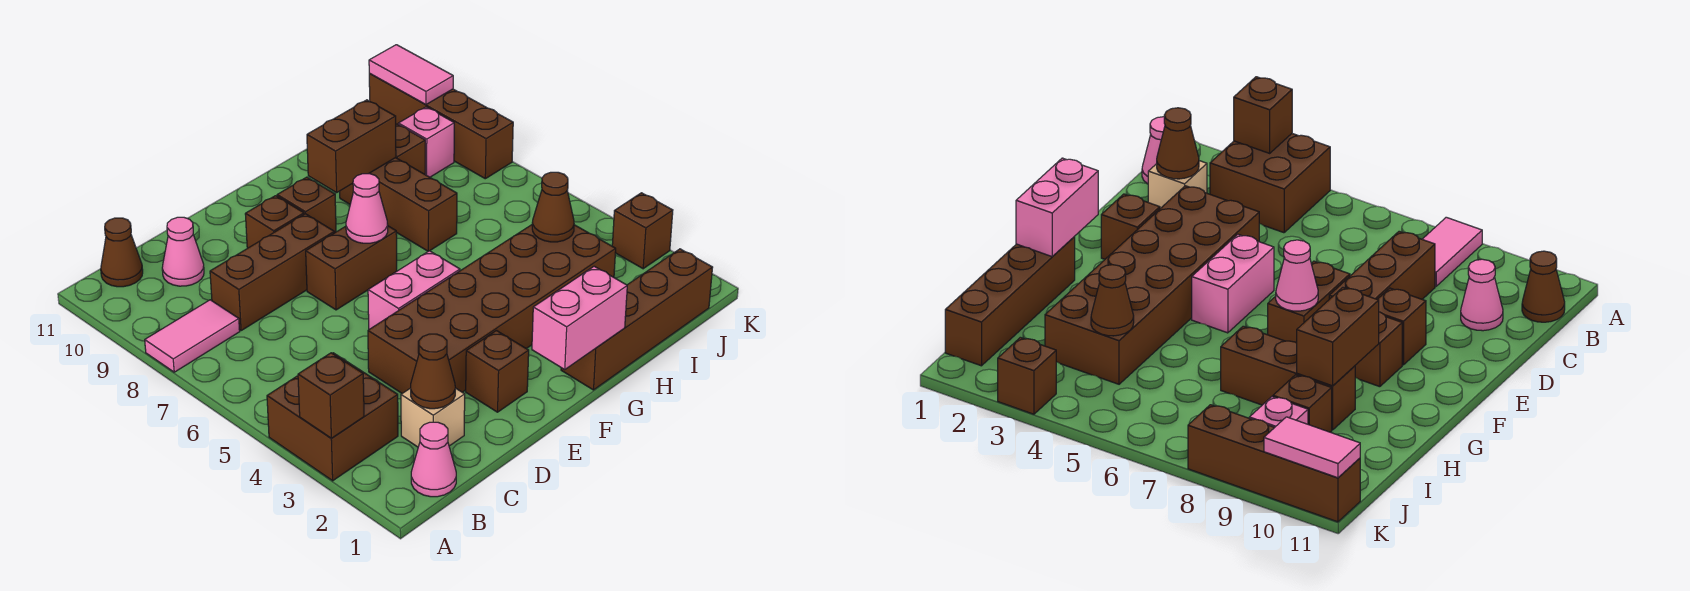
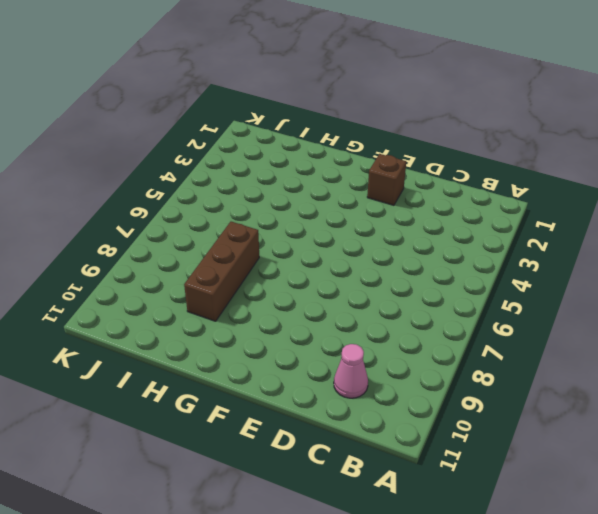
none -> brown 2x2 brick [267,353,398,481]
none -> pink 1x2 tile [145,300,240,372]
none -> pink 1x1 cone [411,422,456,497]

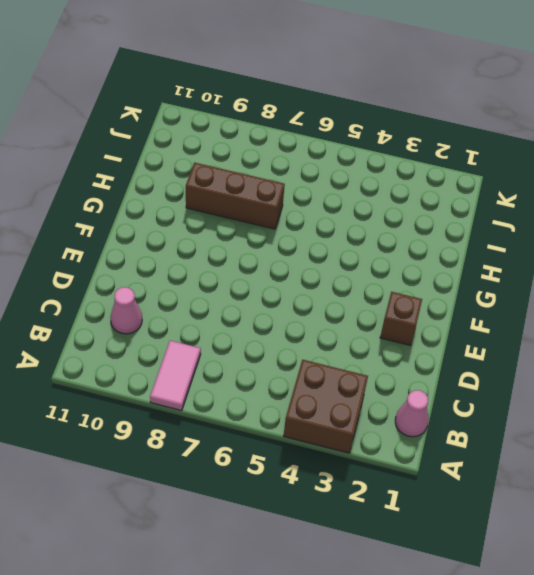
none -> brown 1x1 cone [101,218,143,287]
none -> tan 1x1 brick [401,388,465,447]
none -> brown 1x3 brick [210,214,334,331]

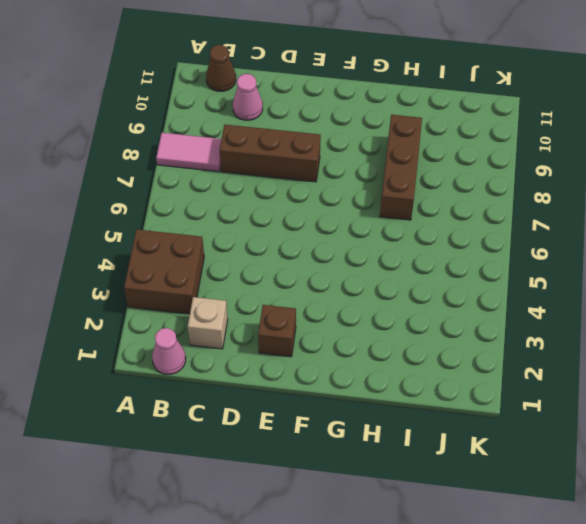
none -> brown 2x6 brick [368,225,616,393]
none -> pink 1x2 brick [368,251,460,329]
none -> brown 1x2 brick [306,226,397,310]

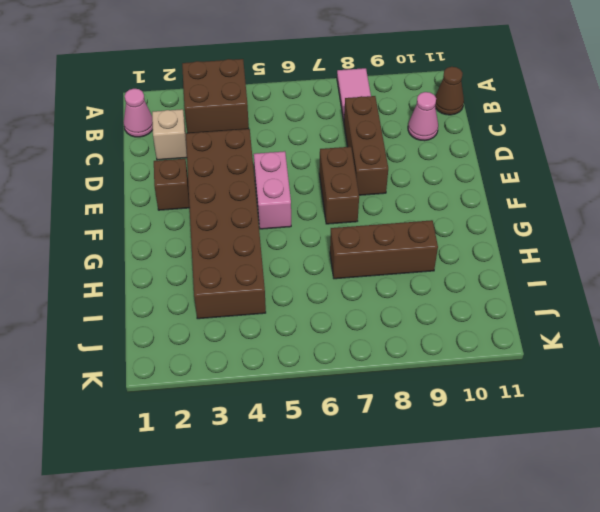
none -> brown 1x1 brick [245,196,304,248]
none -> brown 1x1 brick [277,177,336,233]
none -> brown 1x4 brick [561,249,713,390]

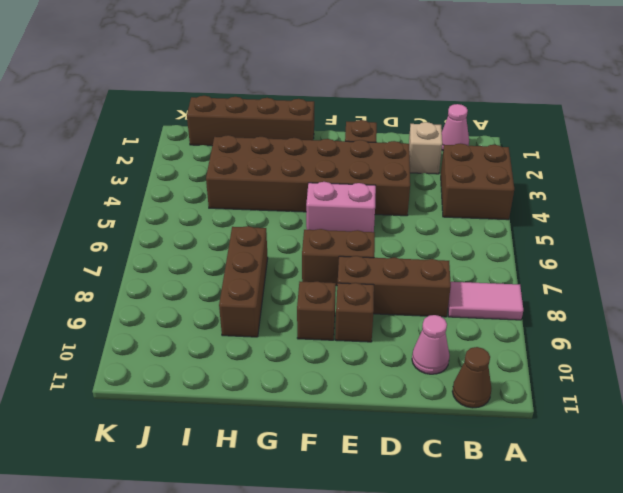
none -> brown 1x1 brick [396,124,425,174]
none -> pink 1x1 brick [398,107,454,177]
none -> brown 1x1 brick [612,193,673,269]

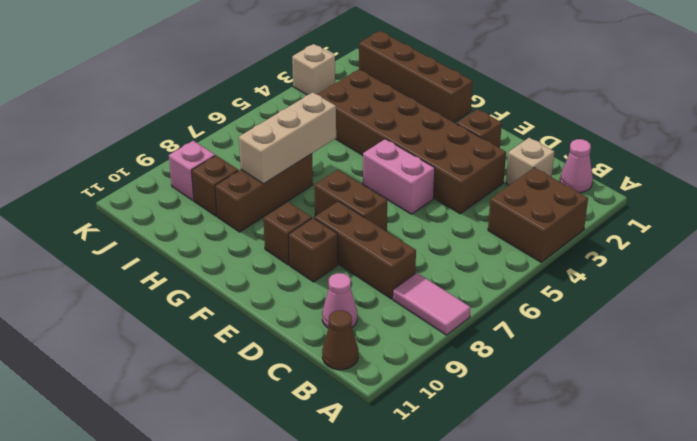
tan 1x3 brick [239,92,336,184] -> none
tan 1x1 brick [292,44,335,95] -> brown 1x1 brick [612,193,673,269]
none -> brown 1x4 brick [369,74,513,179]
none -> brown 1x1 brick [298,353,364,438]
none -> brown 1x1 cone [411,334,455,409]

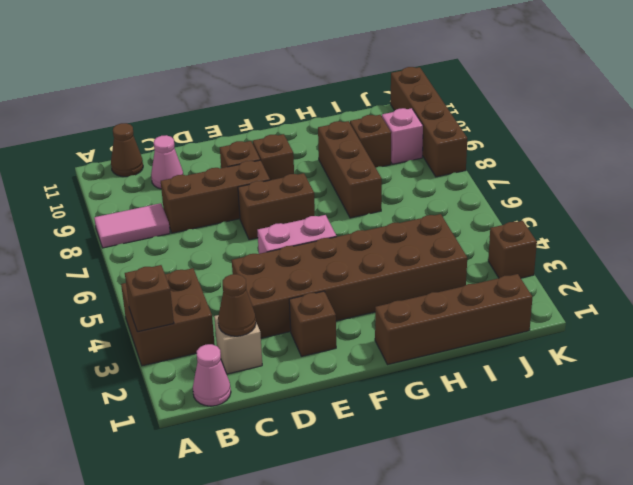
none -> pink 1x2 brick [532,266,627,370]
none -> pink 1x1 cone [346,174,388,243]
none -> brown 1x2 brick [307,100,396,193]

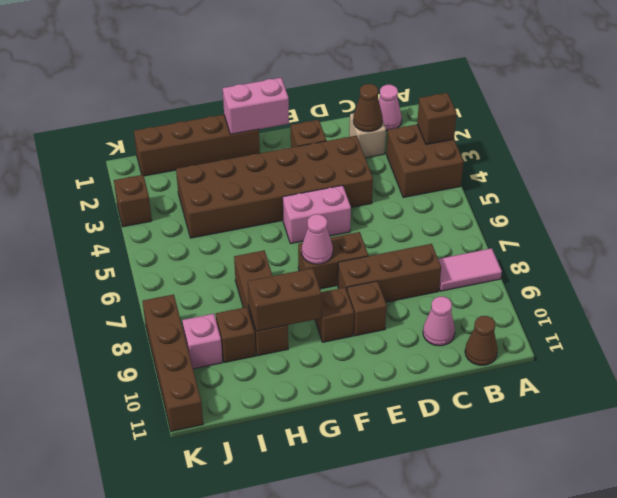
none -> brown 1x1 cone [532,172,574,242]
none -> pink 1x2 tile [369,45,453,105]

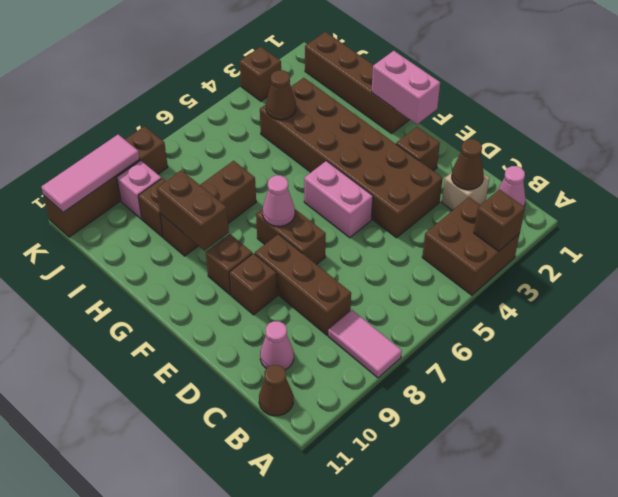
pink 1x3 tile [41,135,140,212] -> pink 1x2 tile [369,45,453,105]

